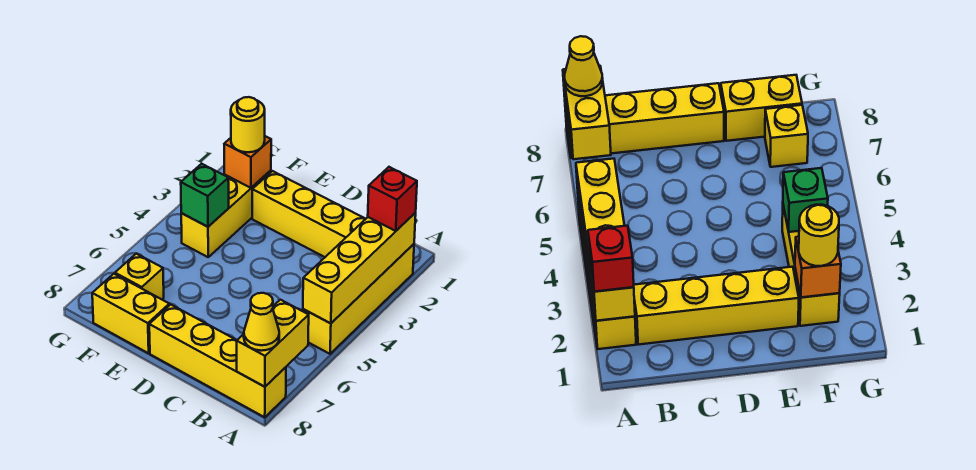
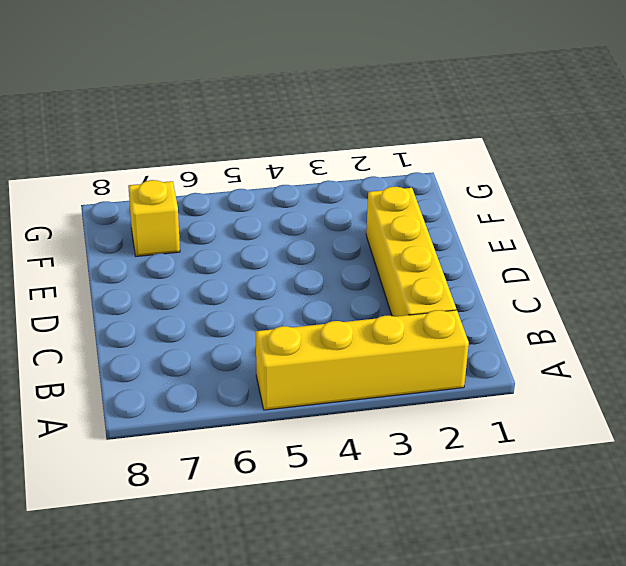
none -> yellow 1x4 brick [149,305,286,417]
none -> yellow 1x2 brick [92,274,169,353]
none -> yellow 1x3 brick [181,170,271,257]

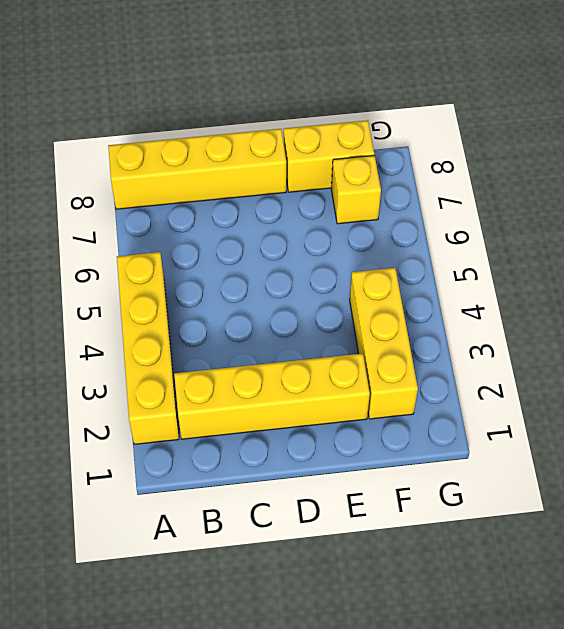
none -> yellow 1x4 brick [303,213,416,323]
none -> yellow 1x2 brick [237,300,309,387]
none -> orange 1x1 brick [224,136,271,188]

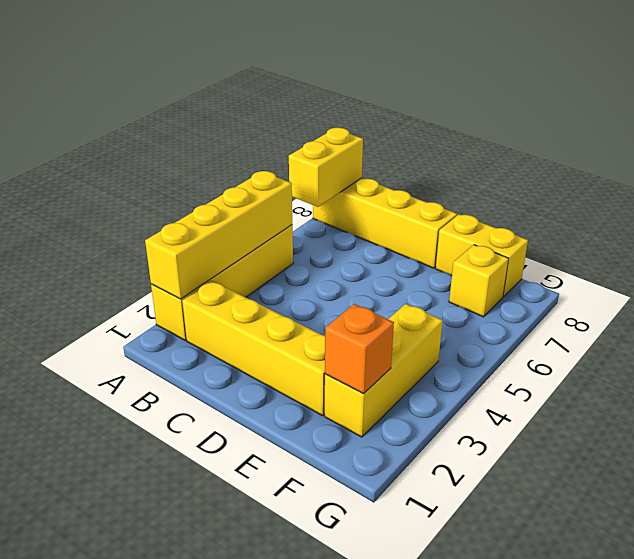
none -> green 1x1 brick [181,164,229,227]
none -> red 1x1 brick [368,167,417,231]
none -> yellow 1x1 cone [244,293,279,351]

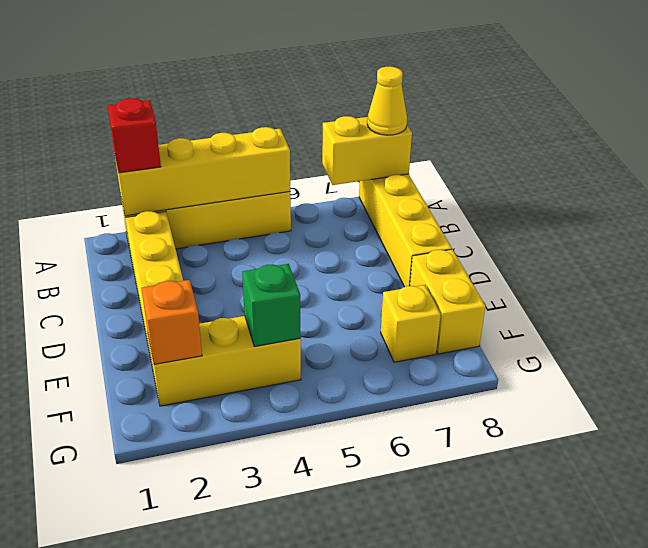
none -> yellow 1x1 round brick [231,97,265,152]

